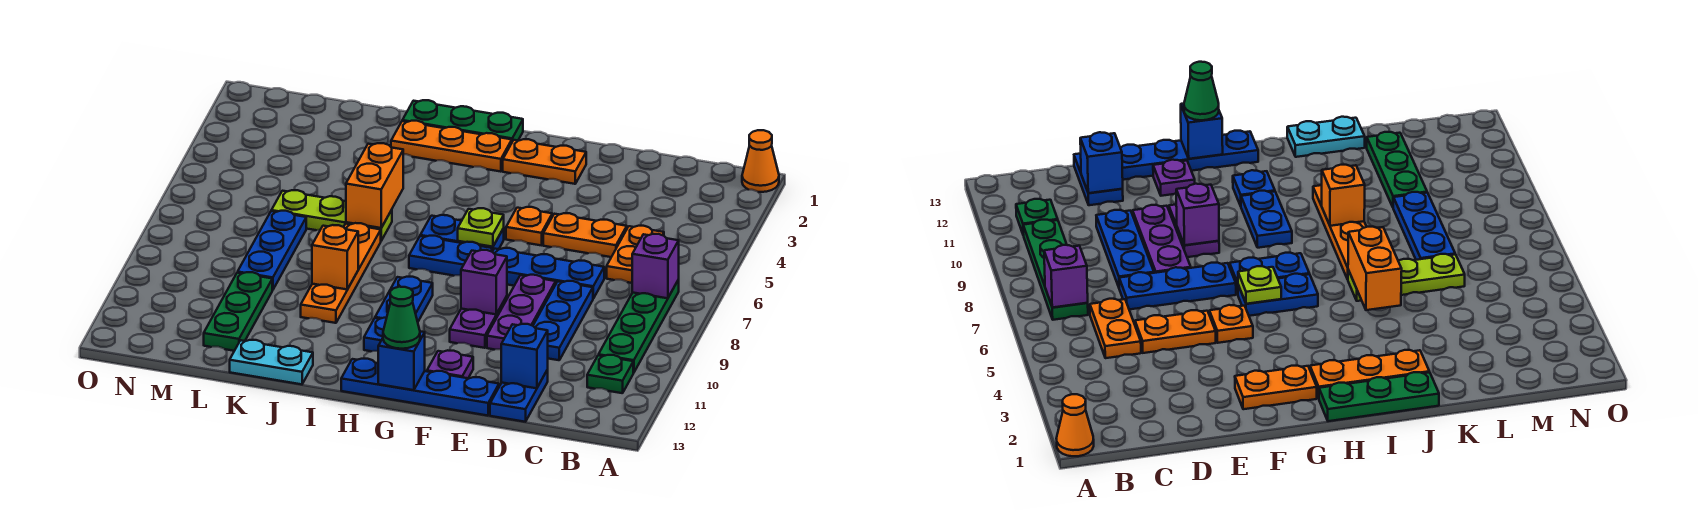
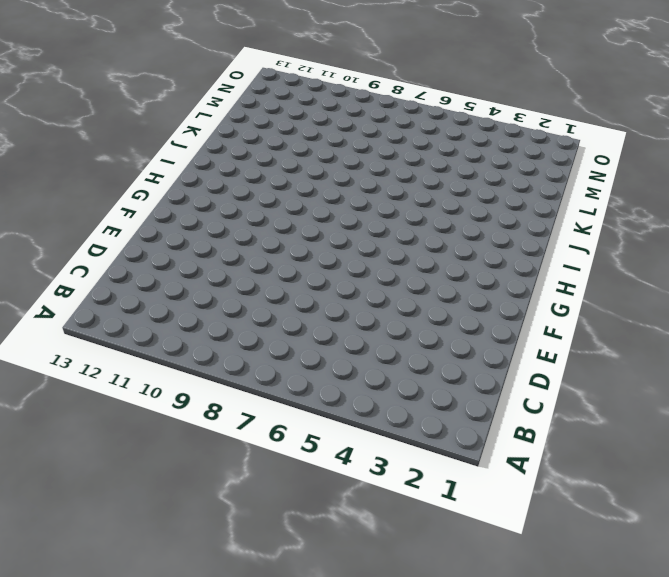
none -> orange 1x1 cone [742,130,779,192]
none -> green 1x4 plate [599,280,679,373]
none -> green 1x1 plate [587,355,633,393]
none -> orange 1x2 plate [607,226,664,283]

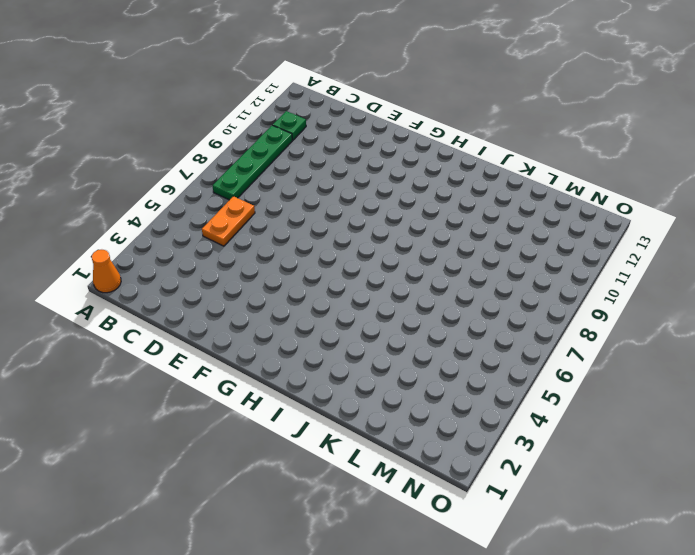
none -> orange 1x2 plate [543,213,627,257]
none -> blue 1x3 plate [492,248,604,299]
none -> blue 1x3 plate [533,281,593,360]
none -> blue 1x2 plate [490,370,548,422]

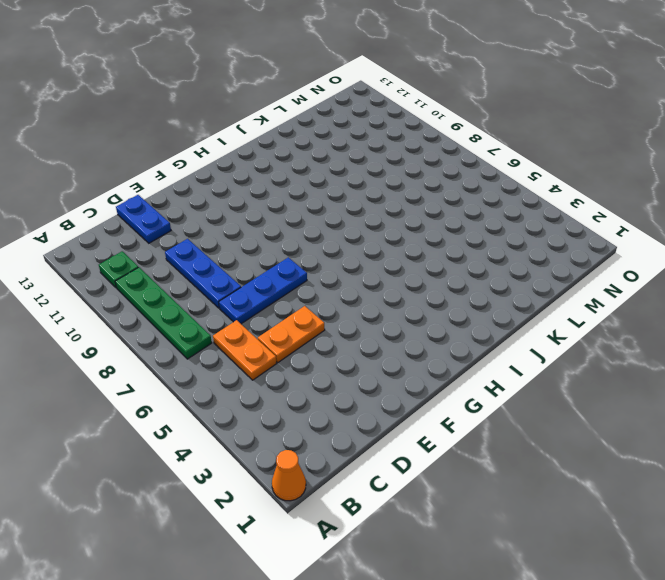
none -> purple 1x3 plate [487,275,556,350]
none -> blue 1x4 plate [341,359,499,416]
none -> orange 1x2 plate [503,139,586,184]
none -> orange 1x1 plate [506,207,552,245]

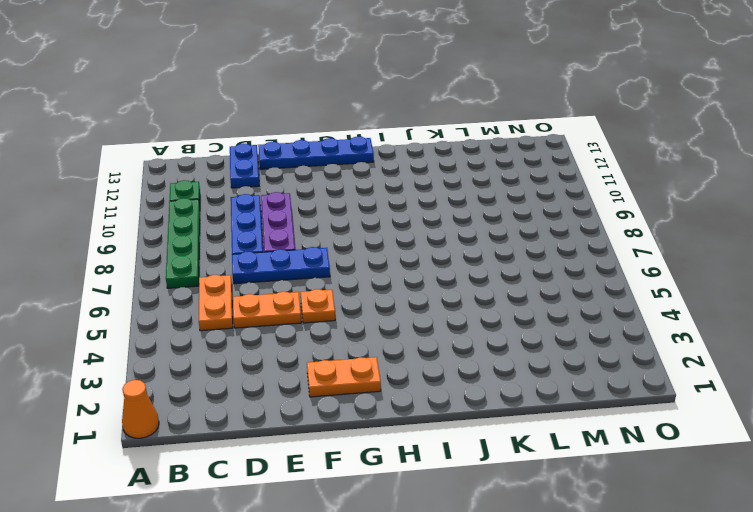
none -> purple 1x2 plate [450,296,507,348]
none -> purple 1x1 plate [427,350,473,378]
none -> blue 1x2 plate [420,215,504,251]
none -> blue 1x2 plate [409,236,492,276]

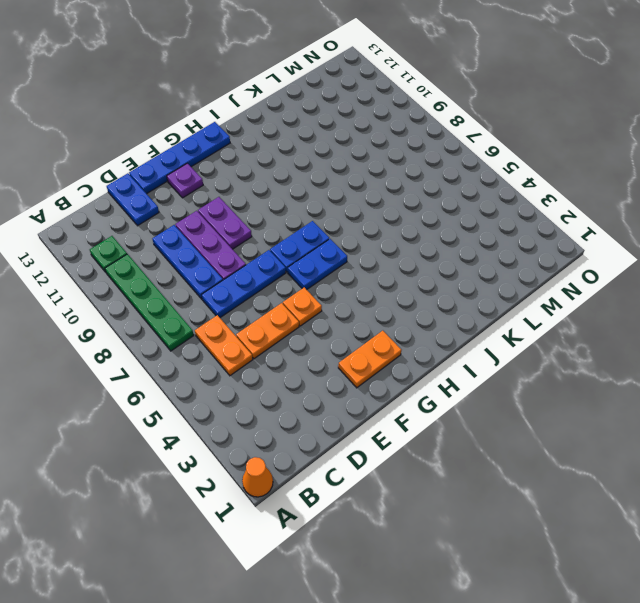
none -> green 1x3 plate [402,100,523,141]
none -> orange 1x3 plate [391,121,512,172]
none -> blue 1x2 plate [375,277,433,322]
none -> blue 1x1 plate [364,318,386,351]

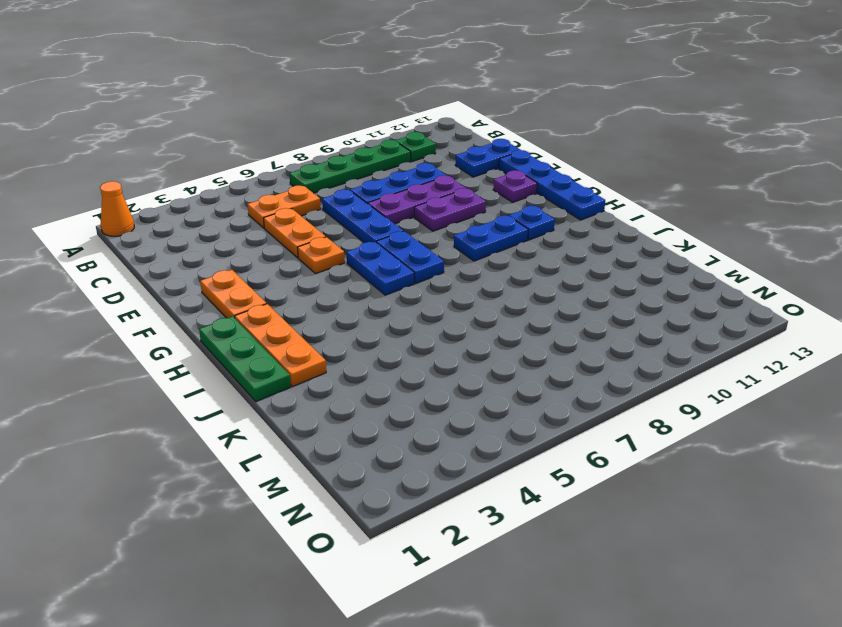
none -> lime 1x3 plate [271,190,392,241]
none -> orange 1x4 plate [301,223,381,323]
none -> cyan 1x2 plate [230,340,313,384]
none -> blue 1x3 plate [238,211,306,290]

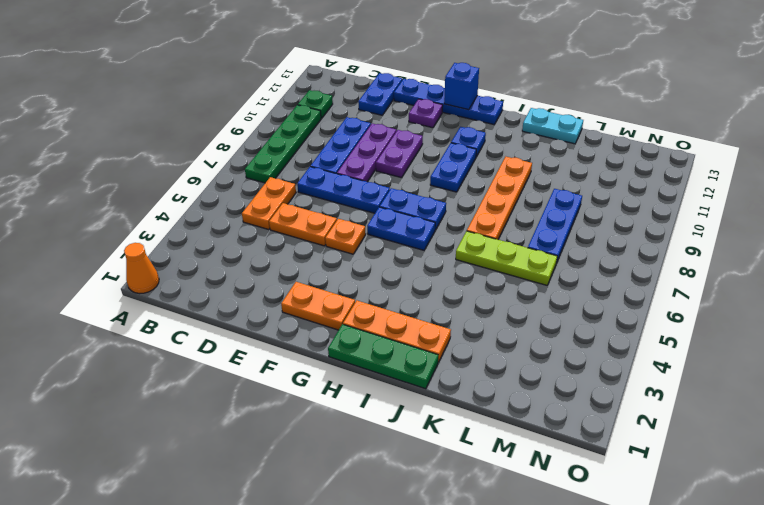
none -> green 1x3 plate [204,272,272,351]
none -> purple 1x1 brick [632,234,679,298]
none -> blue 1x1 brick [501,324,548,388]
none -> purple 1x1 brick [461,250,507,314]

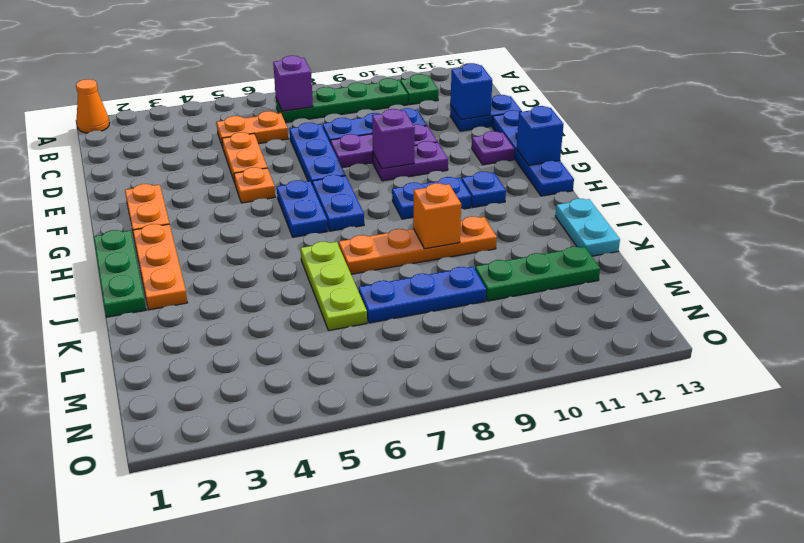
none -> lime 1x1 plate [458,208,504,247]
none -> orange 1x2 brick [346,143,403,228]
none -> green 1x1 cone [383,287,420,349]

